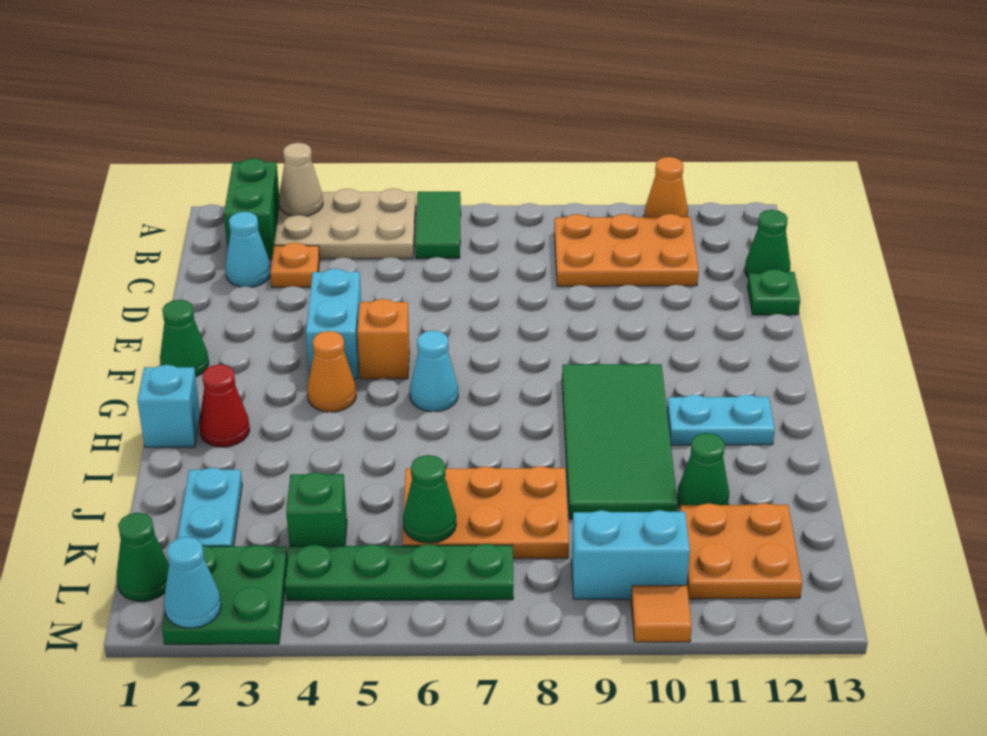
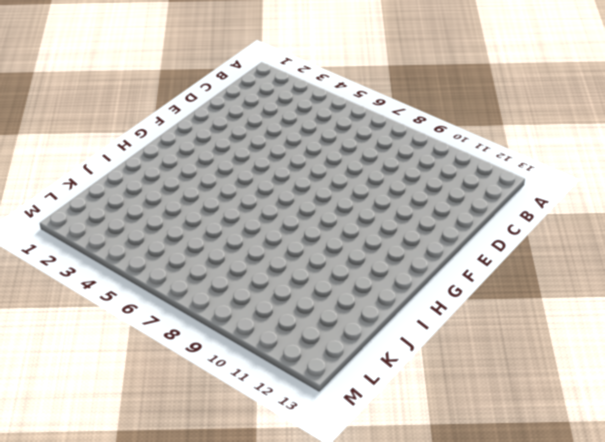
none -> green 1x2 brick [224,158,280,259]
none -> tan 2x3 plate [274,189,416,259]
none -> green 1x2 tile [415,192,461,259]
none -> orange 1x1 cone [644,157,688,217]

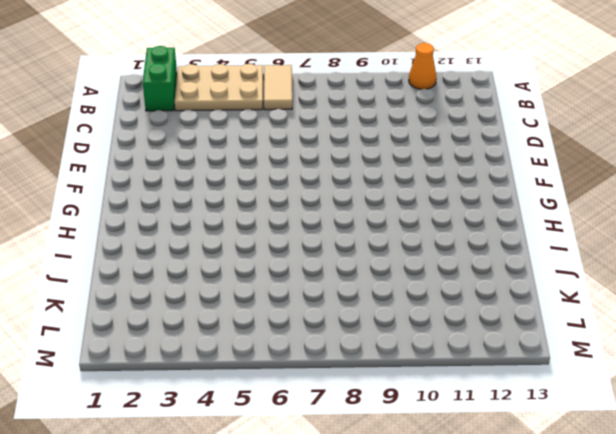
tan 1x2 tile [264,65,292,110] -> green 1x2 tile [415,192,461,259]
none -> orange 2x3 plate [554,214,699,286]
none -> cyan 1x1 cone [225,212,271,287]
none -> orange 1x1 plate [270,243,320,287]
none -> green 1x1 cone [745,210,790,277]

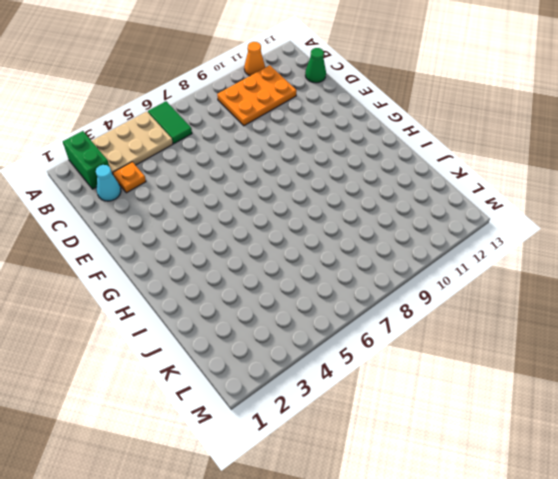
none -> green 1x1 plate [747,269,800,315]
none -> cyan 1x2 brick [306,269,361,379]
none -> green 1x1 cone [160,300,209,377]
none -> orange 1x1 brick [357,299,409,379]

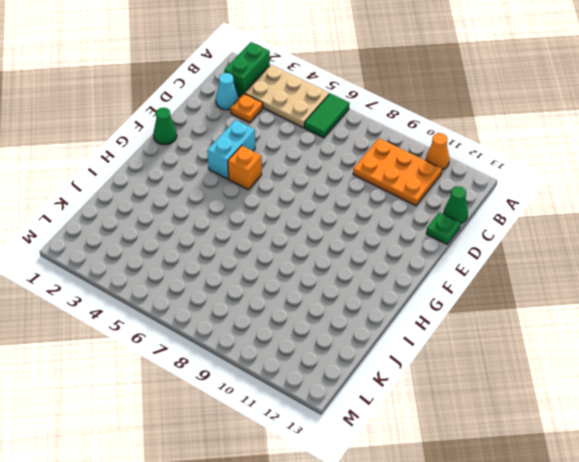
none -> orange 1x1 cone [307,331,356,412]
none -> cyan 1x1 cone [410,331,458,412]
none -> green 2x4 tile [562,364,678,519]
none -> cyan 1x1 brick [137,365,200,447]

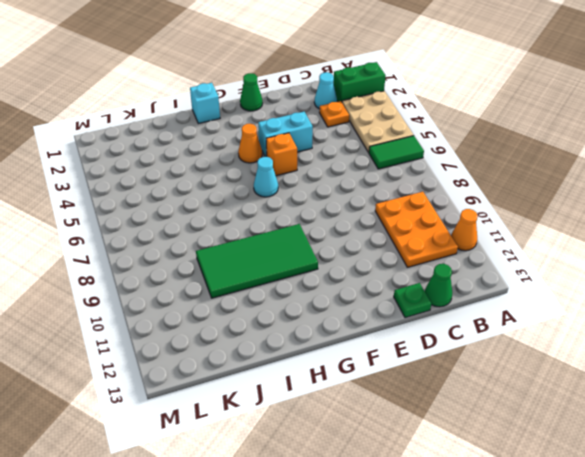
none -> red 1x1 cone [199,364,250,447]
none -> cyan 1x2 plate [667,394,775,445]
none -> cyan 1x2 plate [177,468,242,547]
none -> orange 2x3 plate [402,466,569,559]

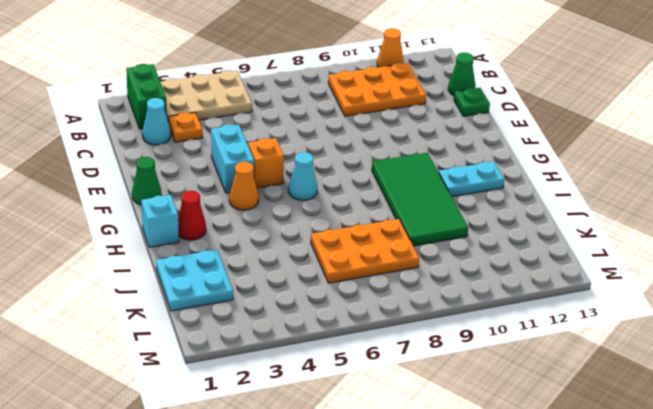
cyan 2x2 plate [156,250,233,311] -> cyan 1x2 plate [177,468,242,547]
none -> green 1x2 tile [415,192,461,259]
none -> green 1x1 cone [677,433,729,507]
none -> green 1x1 brick [286,472,347,546]
none -> orange 2x2 plate [680,503,802,599]

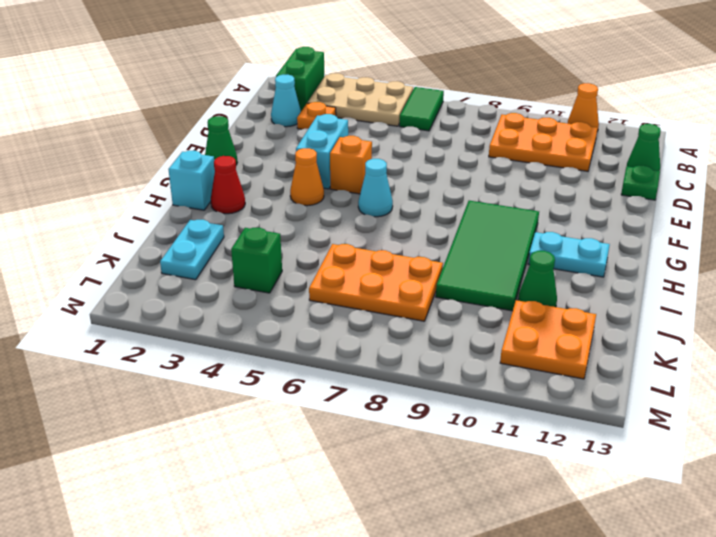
none -> green 1x1 cone [117,513,169,601]
none -> green 2x2 plate [162,545,288,644]
none -> green 1x4 plate [285,544,514,601]
none -> cyan 1x2 brick [571,510,690,599]

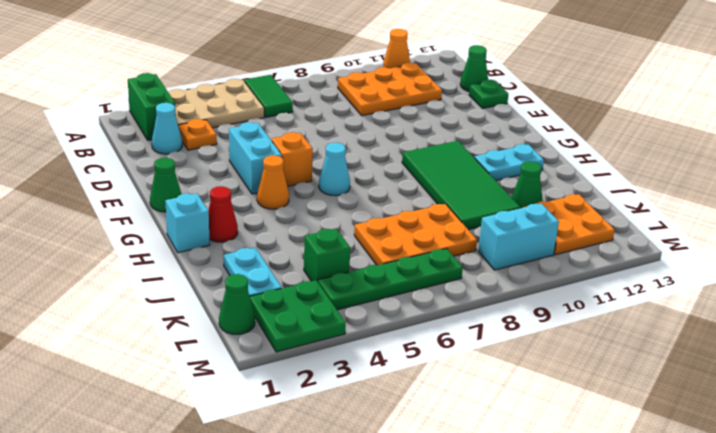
none -> orange 1x1 tile [631,585,692,642]
none -> tan 1x1 cone [279,143,323,216]
none -> green 1x1 cone [403,455,456,543]
none -> cyan 1x1 cone [164,537,221,628]

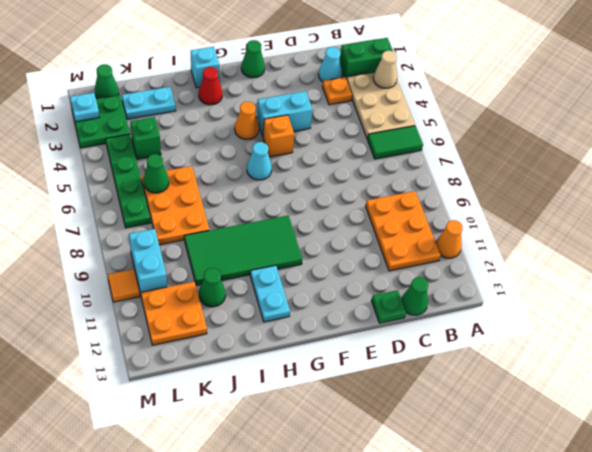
cyan 1x1 plate [70,93,99,122] -> cyan 1x1 cone [164,537,221,628]

